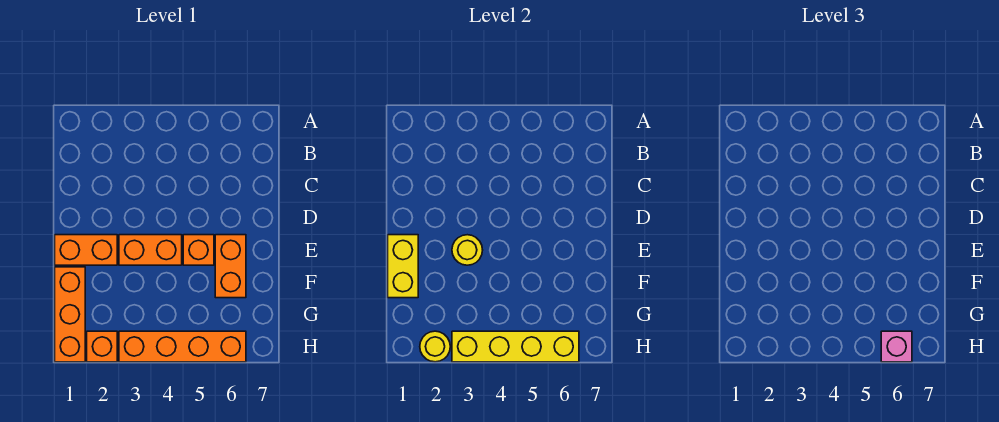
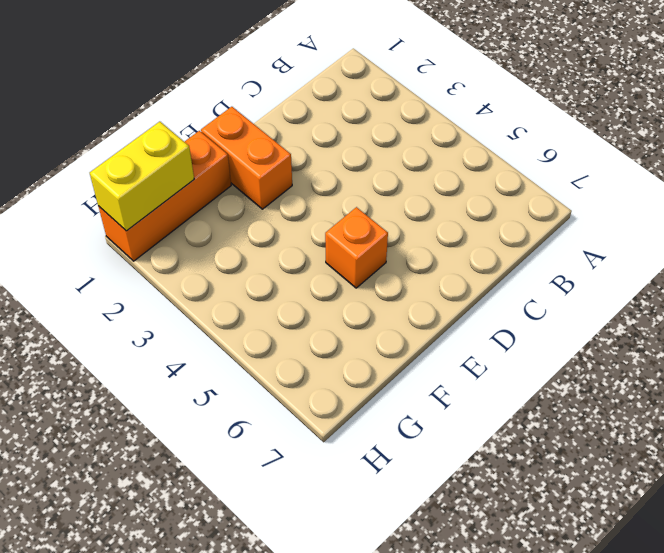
yellow 1x2 brick [90,122,194,231] -> yellow 1x2 brick moved to [388,235,418,298]
none -> orange 1x2 brick [119,235,182,265]
none -> orange 1x2 brick [215,235,246,298]
none -> orange 1x1 brick [87,331,117,362]

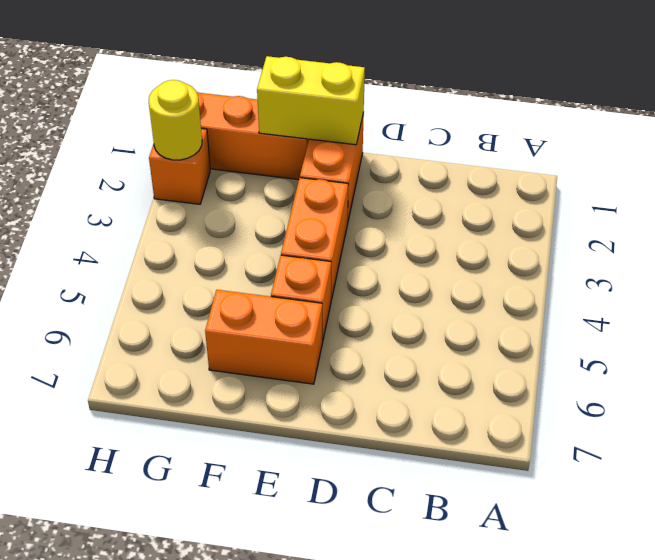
none -> orange 1x4 brick [119,331,246,362]
none -> yellow 1x1 round brick [452,235,483,265]
none -> yellow 1x4 brick [452,331,579,362]

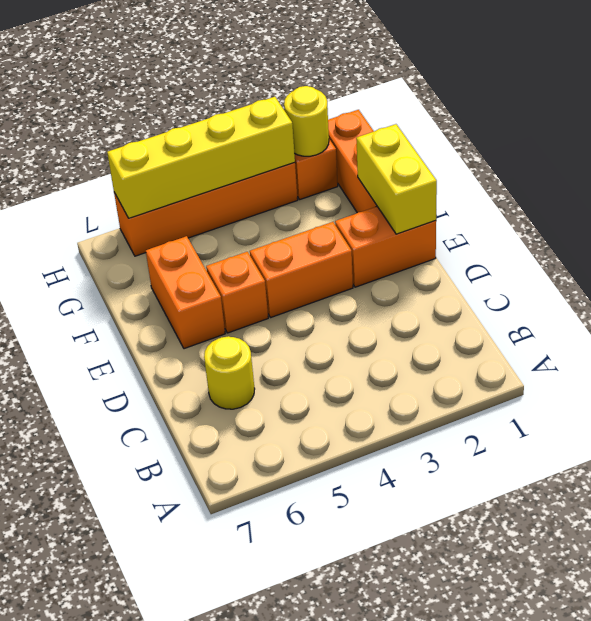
yellow 1x1 round brick [204,336,255,409] -> yellow 1x1 round brick moved to [452,235,483,265]
none -> pink 1x1 brick [881,331,912,362]

